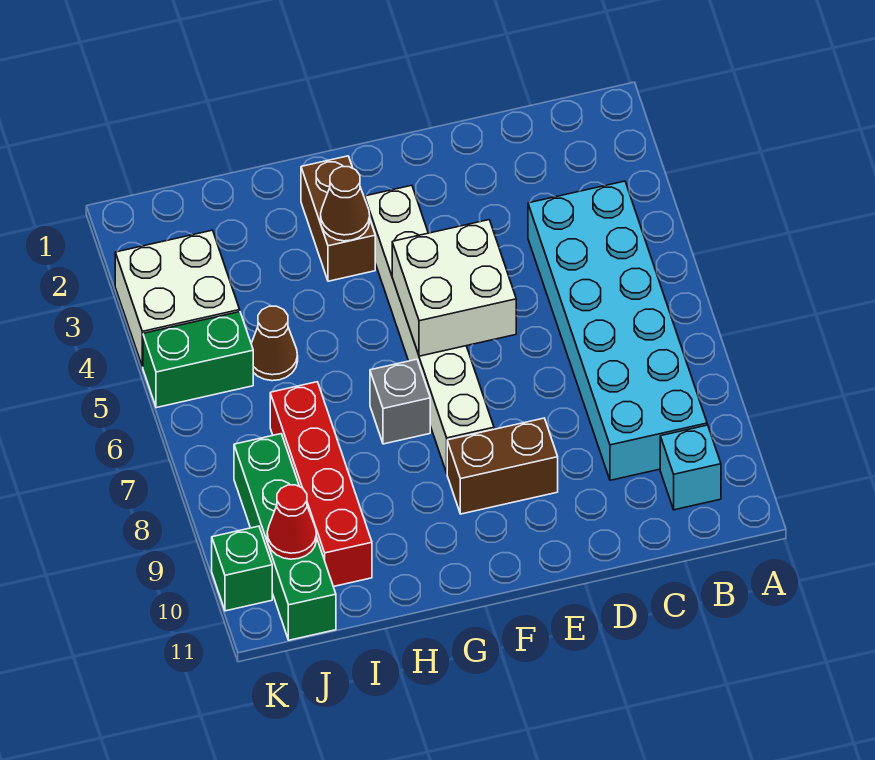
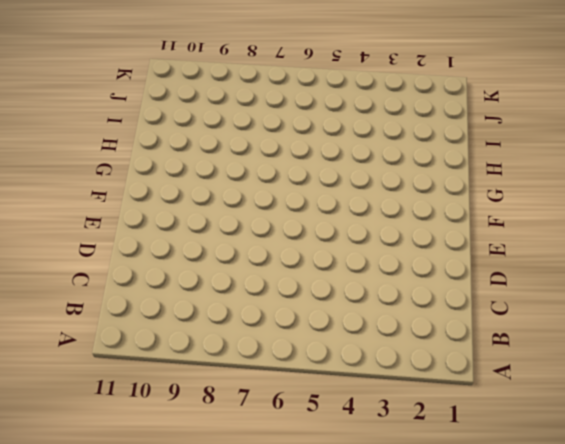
none -> cyan 2x6 brick [528,181,707,480]
none -> cyan 1x1 brick [660,425,721,510]
none -> brown 1x2 brick [447,418,558,514]

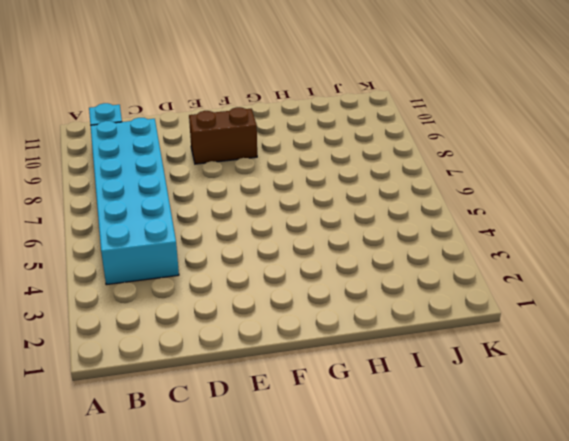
none -> white 1x6 brick [365,185,494,473]
none -> brown 1x2 brick [301,156,375,281]
none -> grey 1x1 brick [370,359,430,444]

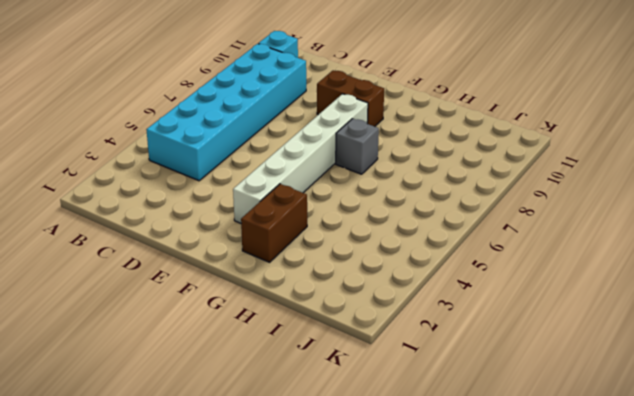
none -> brown 1x1 cone [251,306,298,381]
none -> red 1x4 brick [270,382,372,587]
none -> white 2x2 brick [115,230,240,367]

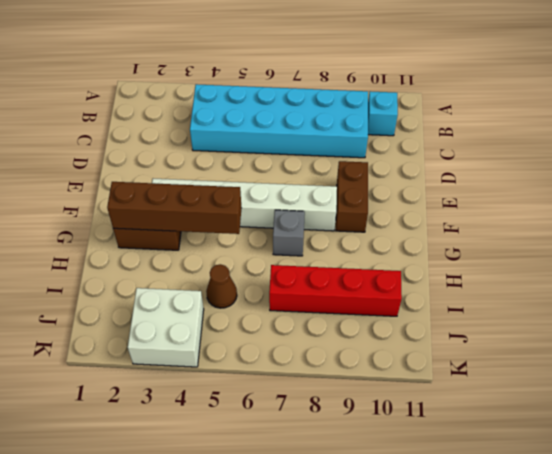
brown 1x4 brick [107,182,241,234] -> brown 1x1 cone [321,167,370,241]
none -> green 1x2 brick [143,312,253,408]
none -> green 1x4 brick [234,434,336,640]
none -> green 1x1 brick [212,526,272,611]

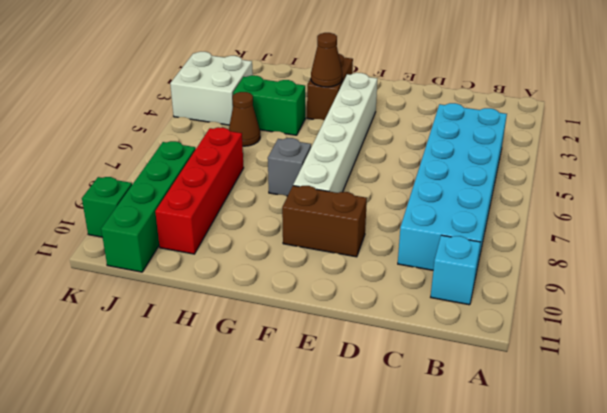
green 1x2 brick [233,75,305,135] -> green 1x2 brick moved to [143,312,253,408]
none -> white 2x2 brick [392,220,516,356]
none -> red 1x1 cone [267,485,316,559]

